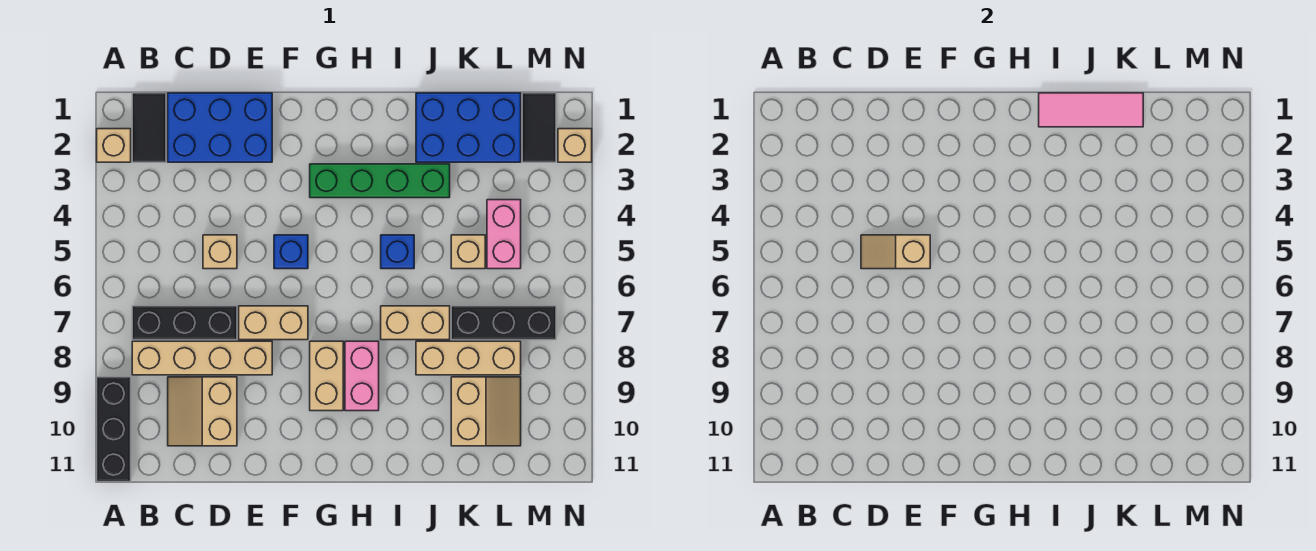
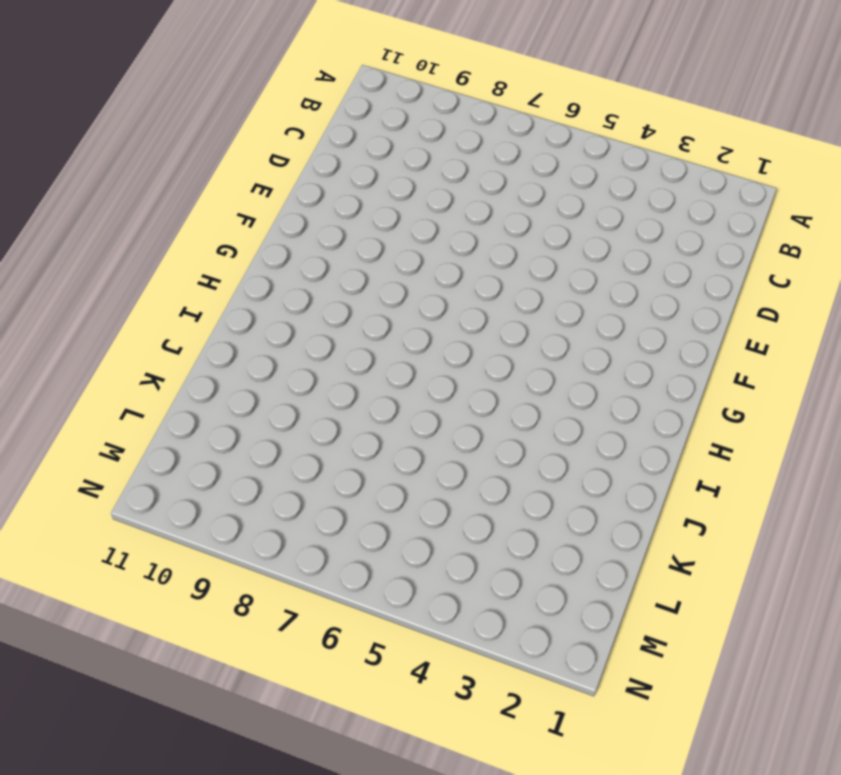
none -> tan 1x1 brick [97,129,131,162]
none -> black 1x3 brick [97,377,131,482]
none -> black 1x2 tile [132,93,166,162]

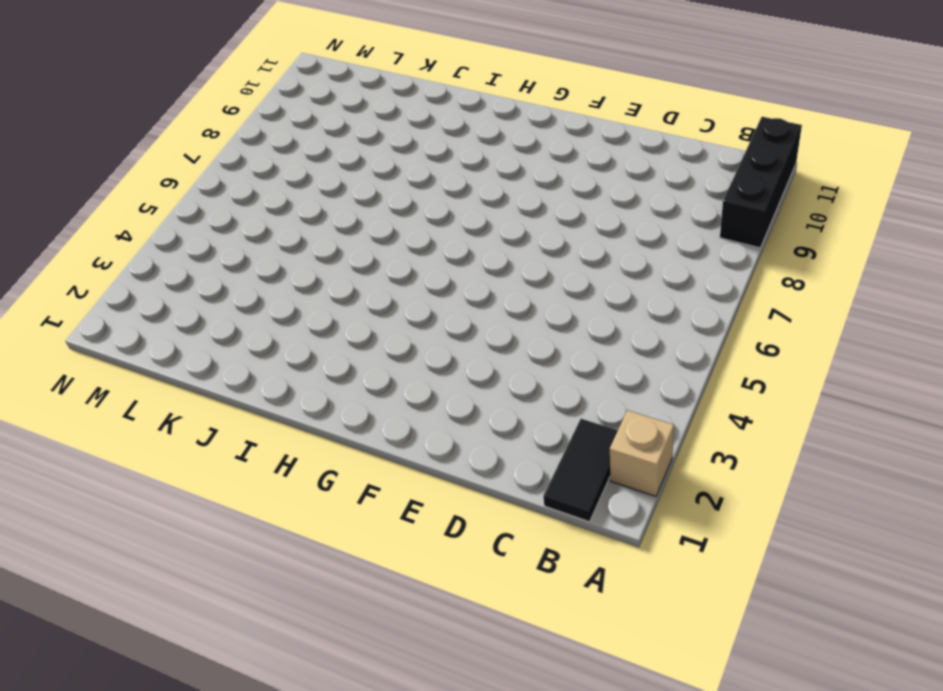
none -> black 1x3 brick [132,306,237,340]
none -> tan 1x4 brick [132,341,272,375]
none -> blue 2x3 brick [168,93,272,162]

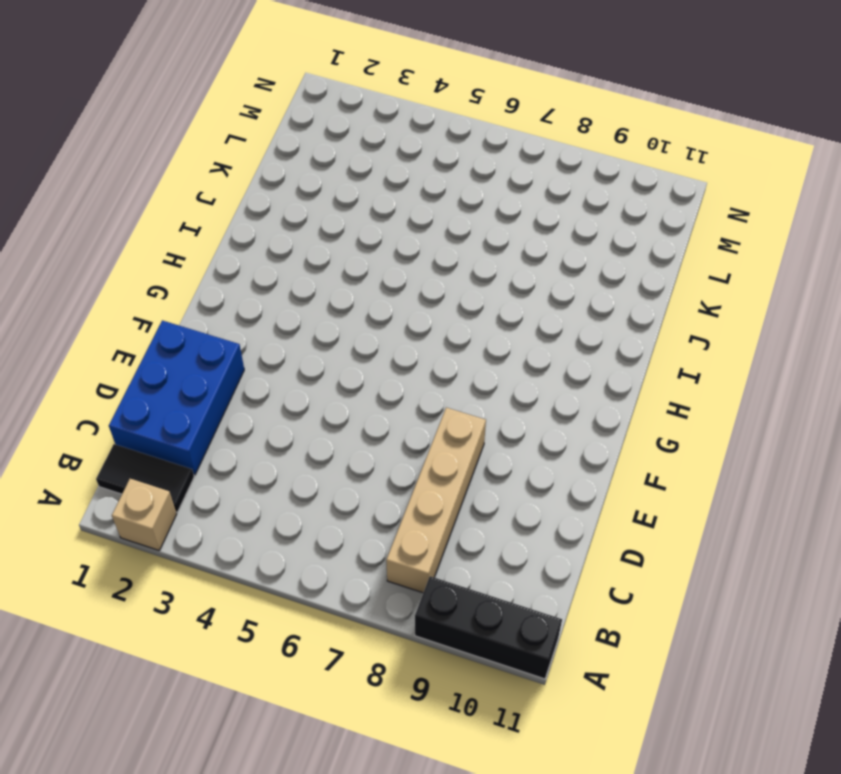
none -> black 1x3 brick [132,306,237,340]
none -> tan 2x2 slope [168,377,237,446]
none -> tan 1x1 brick [203,235,237,269]

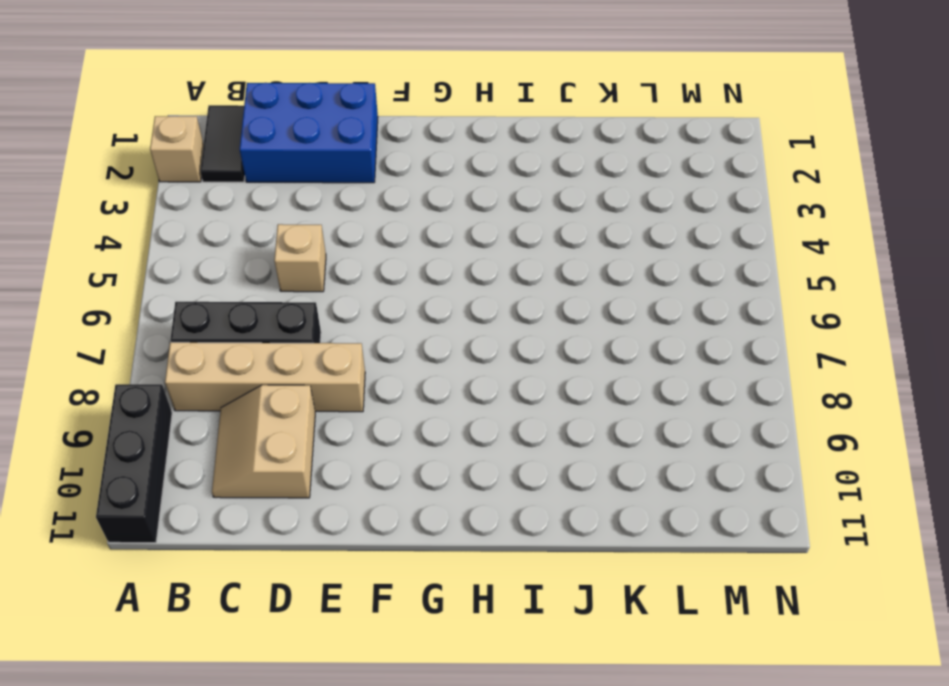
none -> tan 1x2 brick [239,306,308,340]
none -> blue 1x1 brick [274,235,308,269]
none -> green 1x4 brick [310,164,450,198]

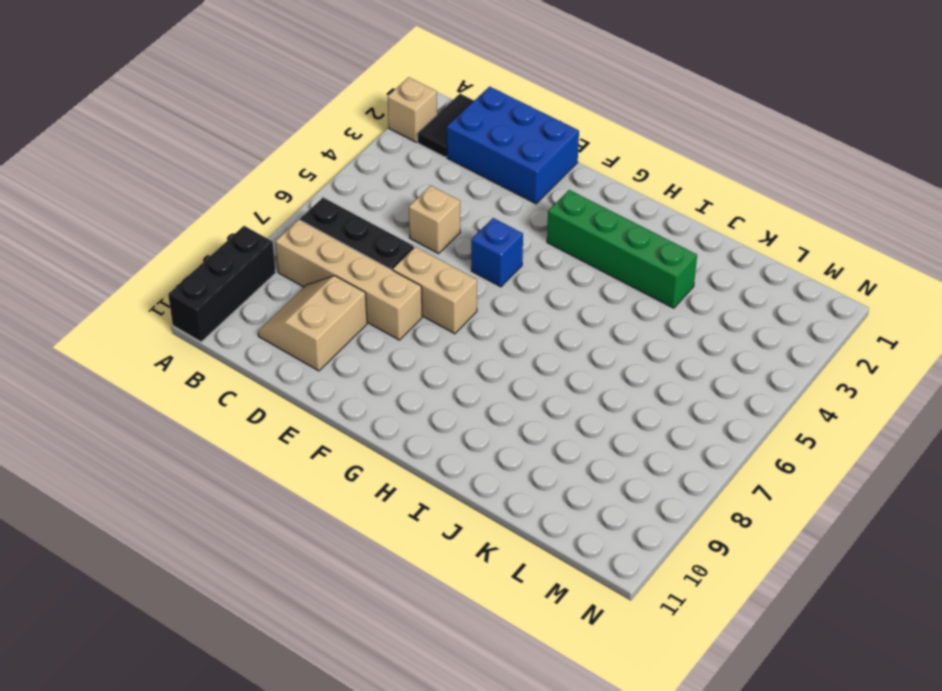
none -> tan 1x2 brick [310,341,343,411]
none -> pink 1x2 brick [345,341,379,411]
none -> blue 1x1 brick [381,235,414,269]

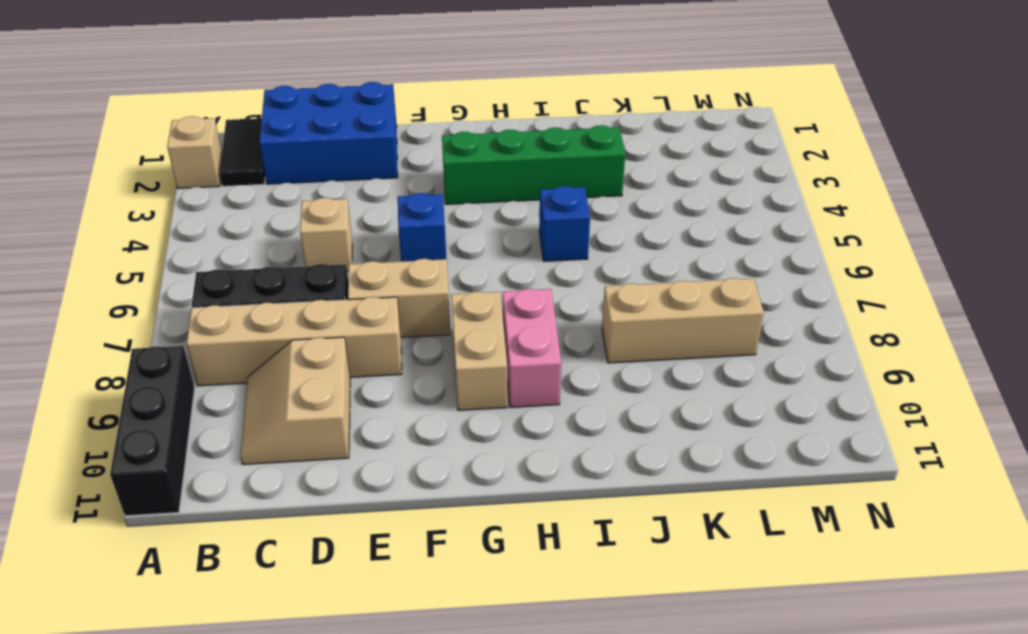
none -> tan 1x2 brick [381,306,450,340]
none -> blue 2x3 brick [416,93,521,162]
none -> tan 1x1 brick [451,235,485,269]

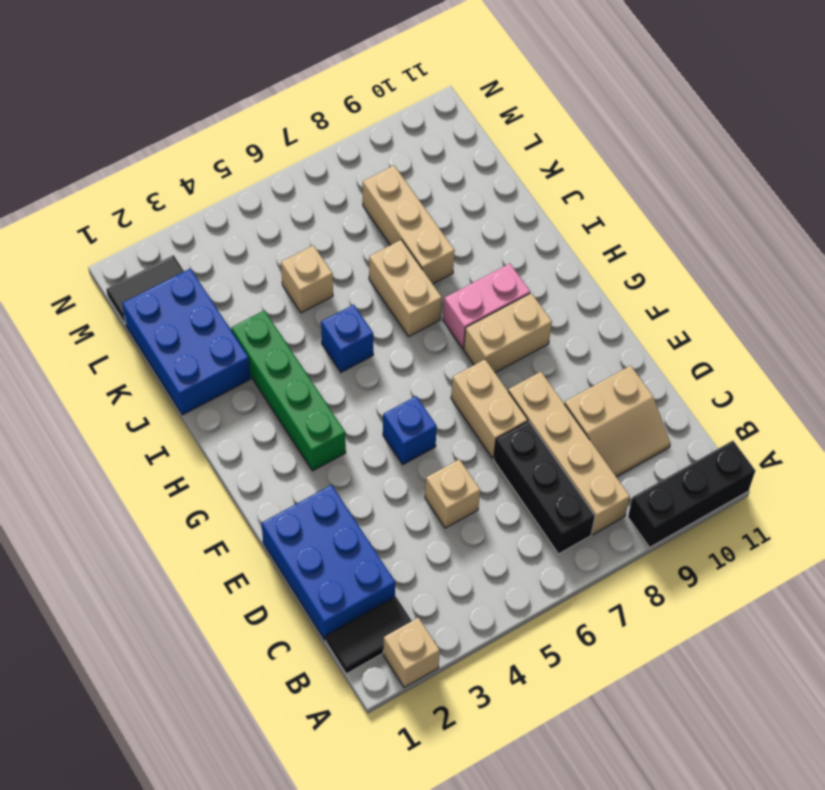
none -> black 1x3 brick [451,306,556,340]
none -> tan 2x2 slope [451,377,521,446]
none -> pink 1x2 brick [487,200,521,269]

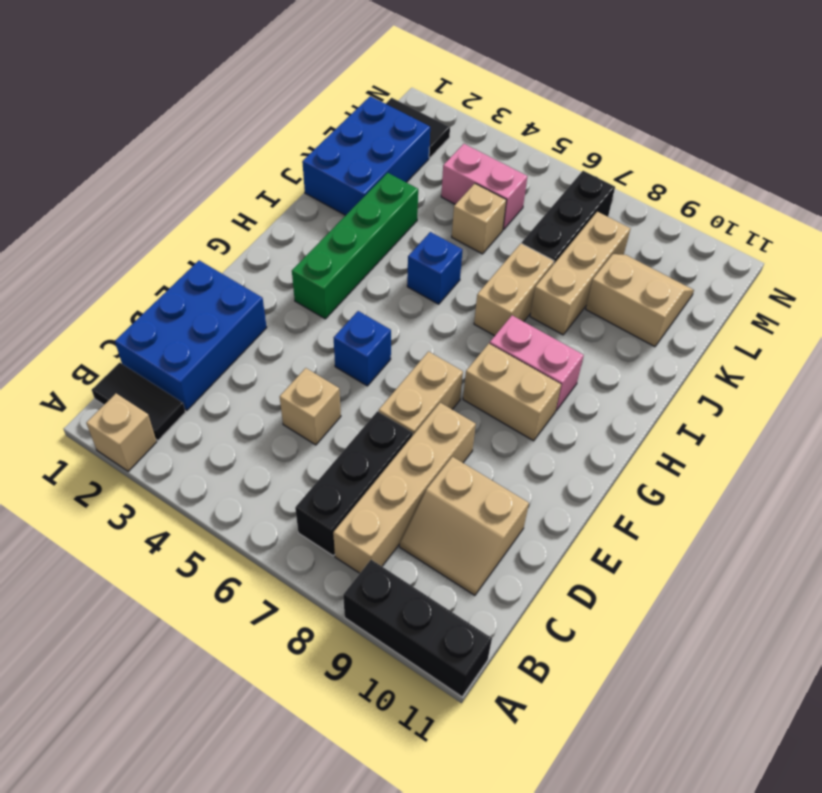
none -> tan 1x1 brick [558,129,592,162]
none -> tan 1x2 slope [861,235,930,269]
none -> pink 1x3 tile [1039,93,1143,127]

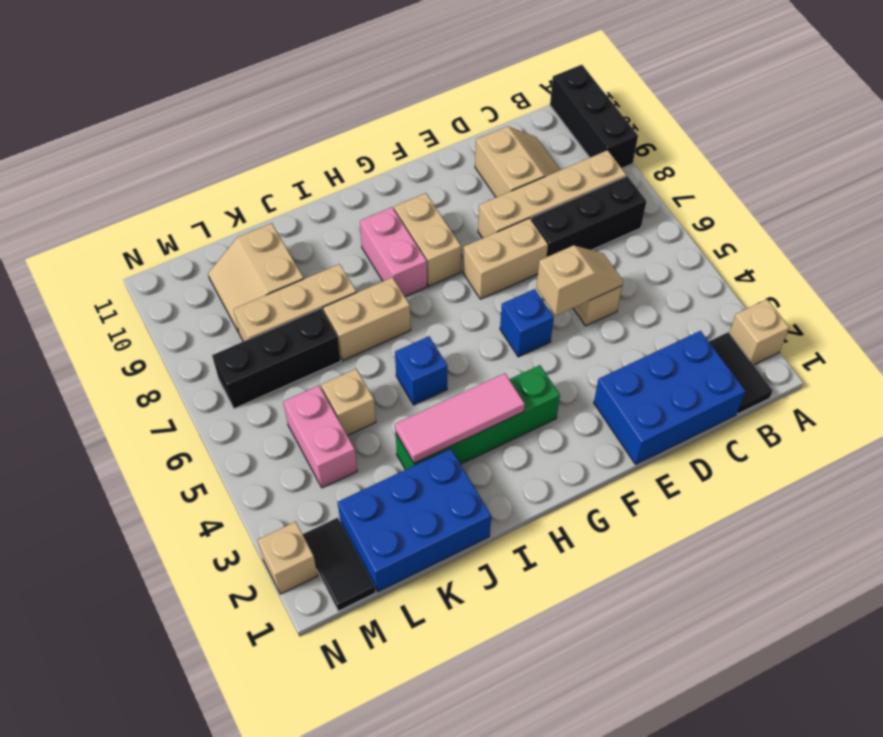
pink 1x3 tile [395,373,525,463] -> pink 1x3 tile moved to [1039,93,1143,127]

